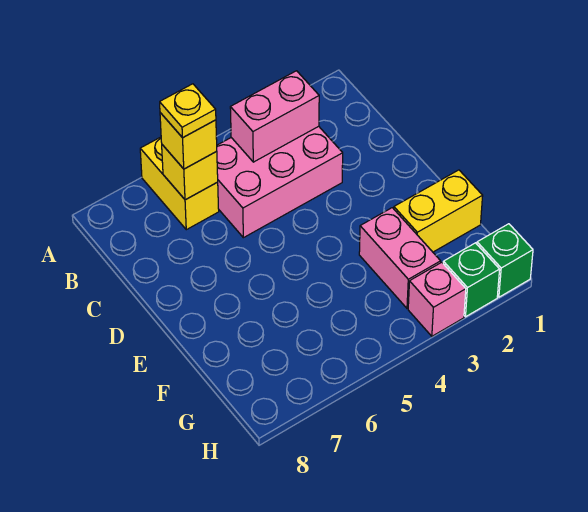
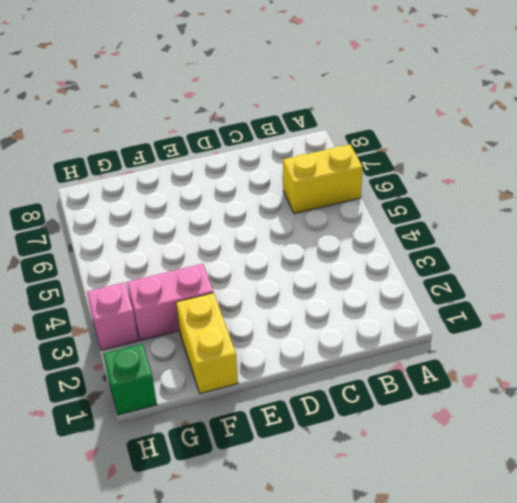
none -> pink 2x3 brick [217,126,343,238]
none -> green 1x1 brick [443,243,500,317]

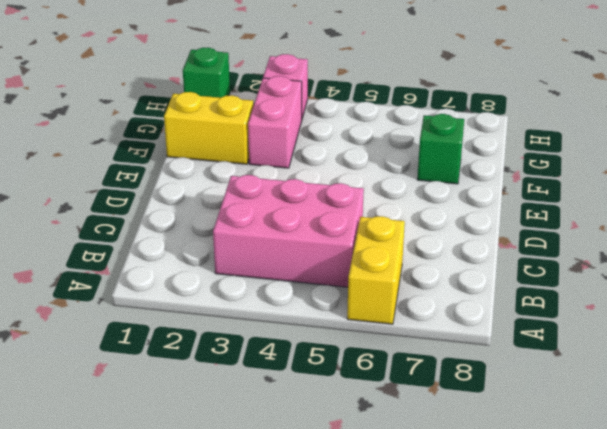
green 1x1 brick [417,114,464,184] -> green 1x1 brick moved to [443,243,500,317]
none -> pink 1x2 brick [230,71,319,162]
none -> yellow 1x1 brick [162,145,218,200]

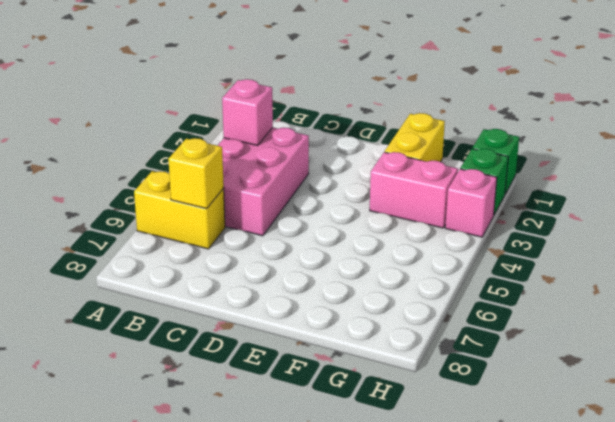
pink 1x1 brick [222,79,273,145] -> pink 1x2 brick [230,71,319,162]
none -> yellow 1x1 brick [160,113,217,169]
none -> yellow 1x1 plate [160,84,216,138]

